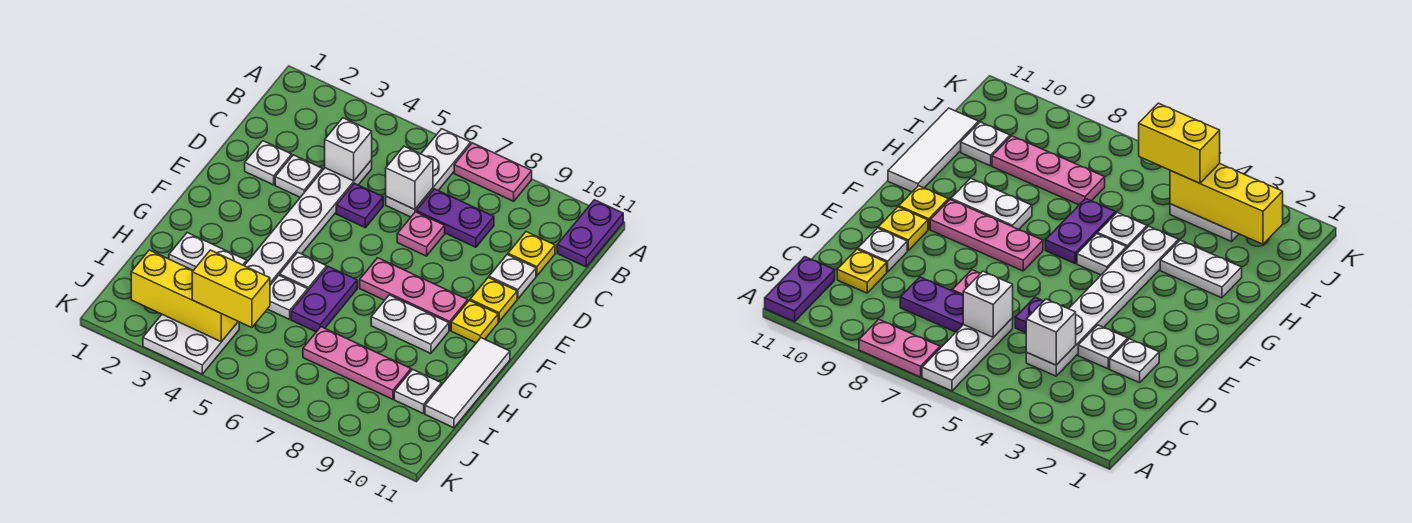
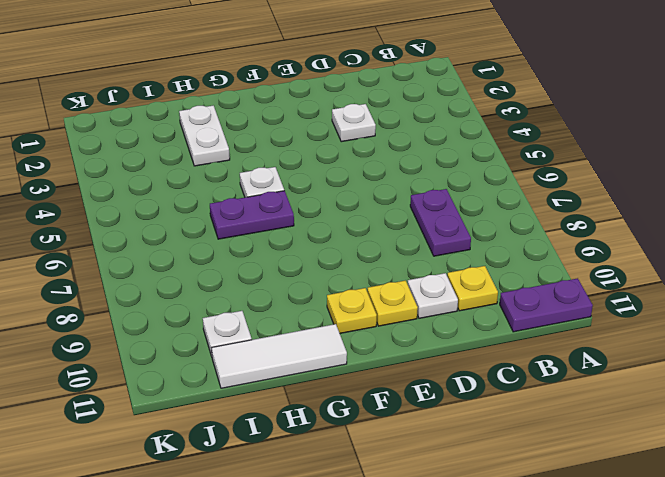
none -> white 1x3 plate [386,129,471,217]
none -> pink 1x2 plate [454,143,532,201]
none -> white 1x6 plate [244,160,372,285]

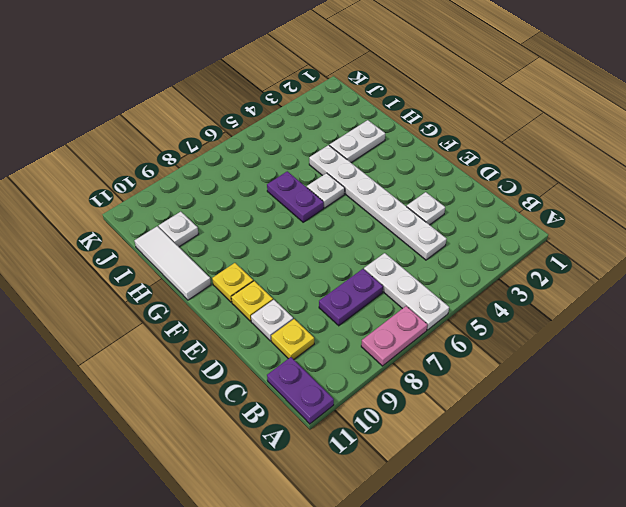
none -> white 1x1 plate [245,141,292,185]
none -> purple 1x1 plate [336,183,383,227]
none -> pink 1x1 plate [397,212,445,256]

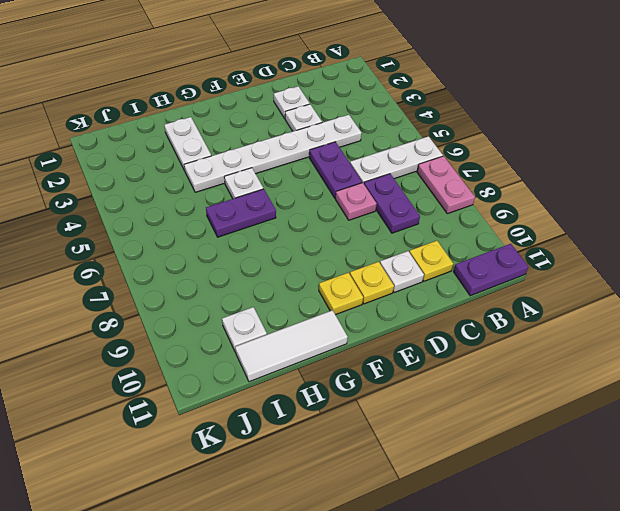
purple 1x2 plate [309,142,362,198] -> purple 1x1 plate [336,183,383,227]
none -> pink 1x3 plate [360,258,468,330]
none -> white 1x2 plate [371,295,449,354]
none -> white 1x1 plate [268,275,308,319]

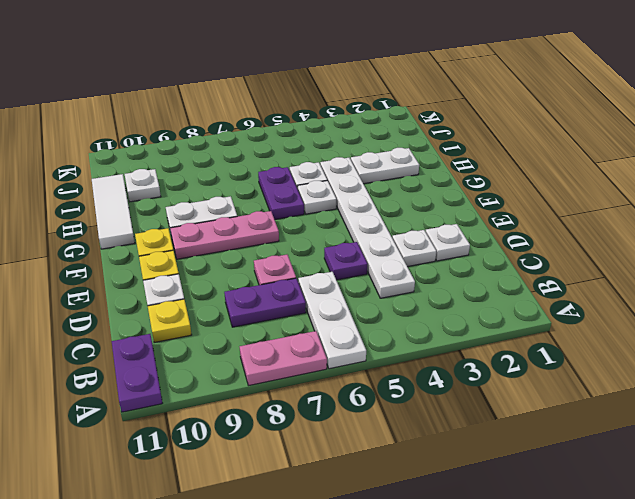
none -> pink 1x3 plate [303,327,411,399]
none -> white 2x2 plate [143,315,239,374]
none -> white 1x1 brick [325,118,372,181]

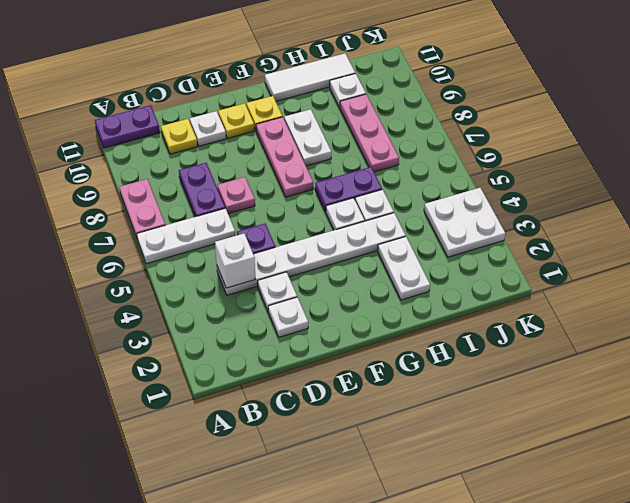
none -> white 1x1 brick [386,146,433,210]
none -> yellow 1x3 brick [131,250,238,342]
none -> yellow 1x2 brick [192,250,270,328]

